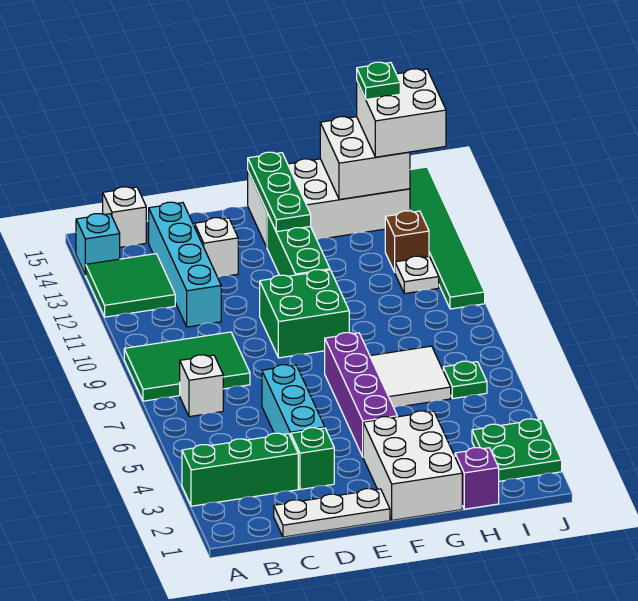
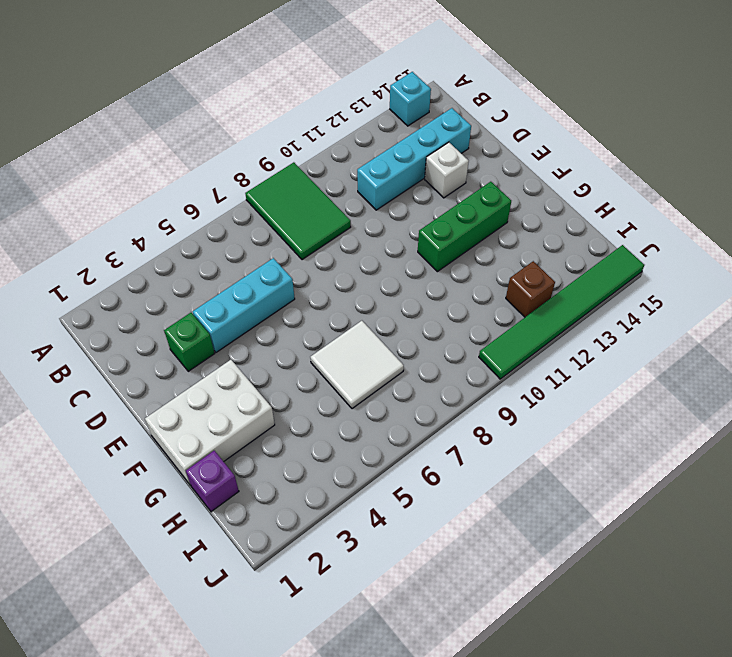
none -> green 1x3 brick [182,433,298,506]
none -> green 2x2 tile [86,254,175,317]
none -> white 1x1 brick [180,355,223,417]

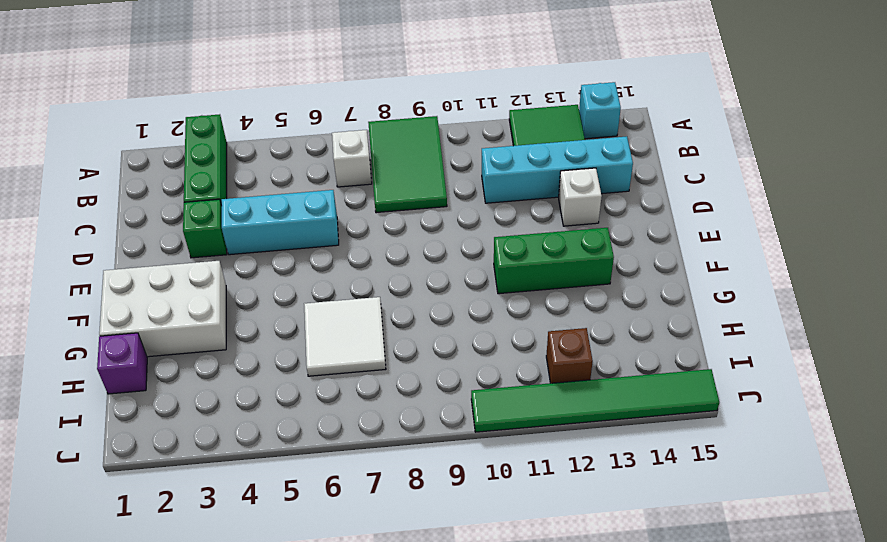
none -> white 1x1 brick [103,187,146,247]
none -> white 1x3 plate [274,489,390,537]
none -> green 2x2 brick [260,270,349,358]

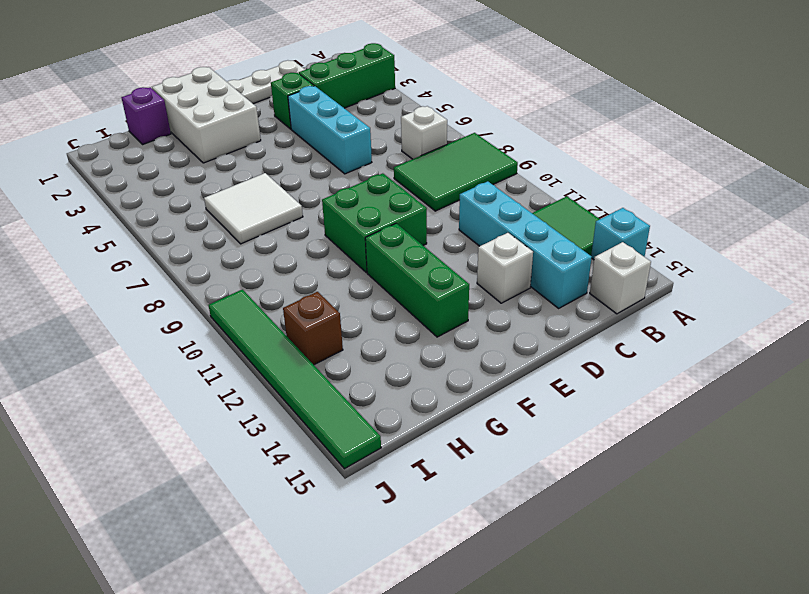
none -> purple 1x4 brick [325,333,397,456]
none -> white 2x4 brick [248,159,410,247]
none -> green 2x2 plate [472,419,562,481]

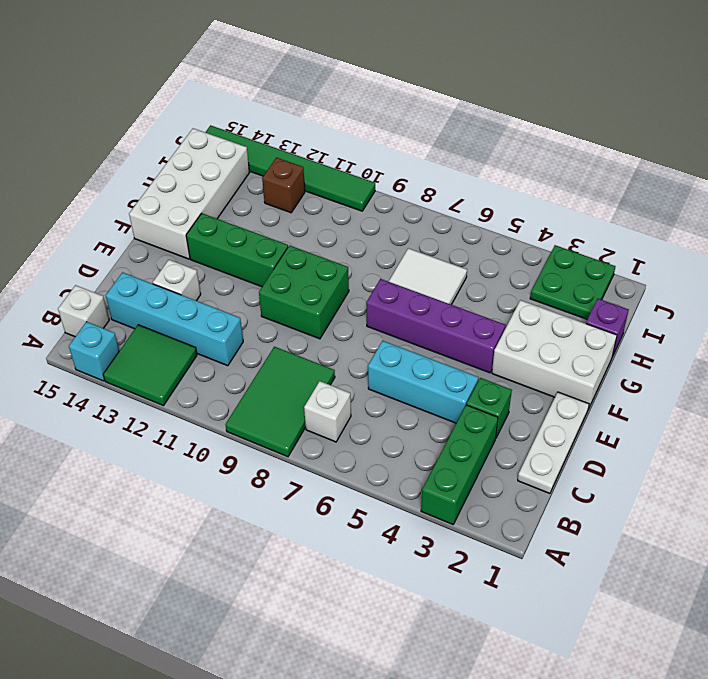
none -> green 1x1 plate [443,361,487,399]
none -> white 1x1 plate [395,256,439,294]
none -> green 1x3 plate [248,152,311,232]

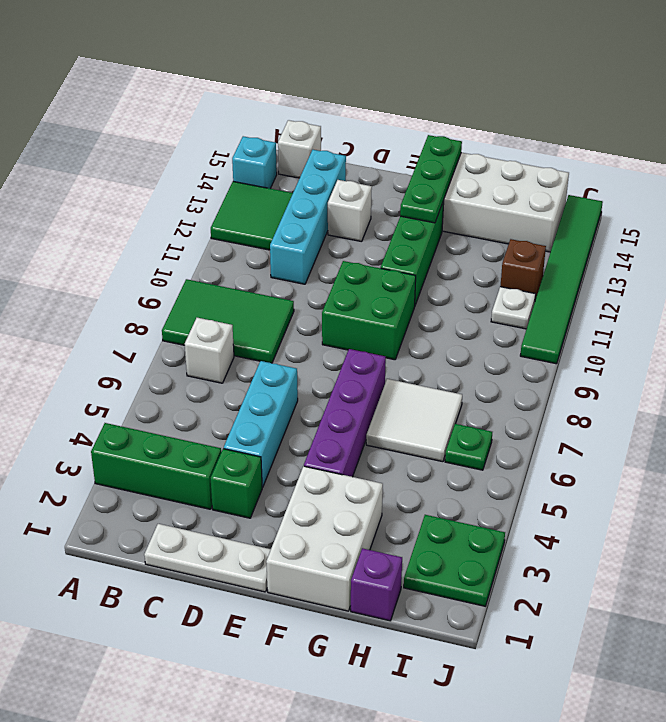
none -> white 2x2 brick [320,117,410,199]
none -> white 2x2 brick [357,69,446,157]
none -> green 1x1 plate [357,62,400,99]

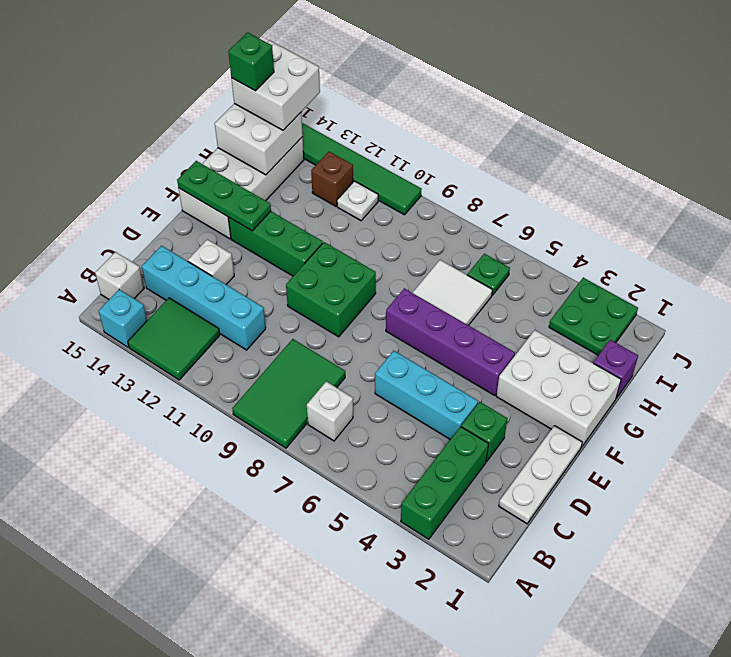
green 1x1 brick [228,32,274,91] -> green 1x1 plate [357,62,400,99]

